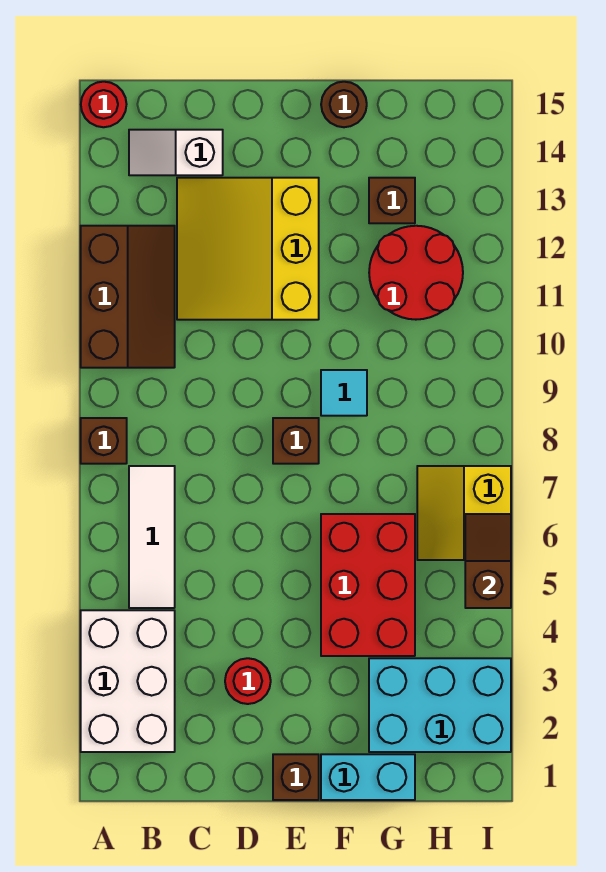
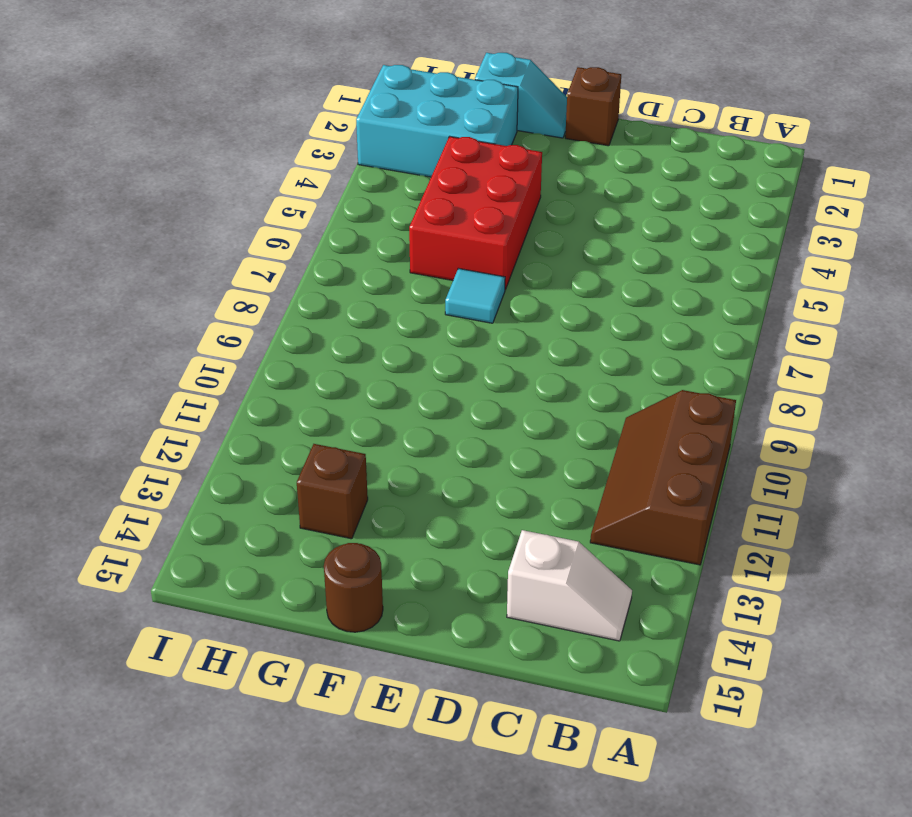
cyan 1x2 slope [475,53,567,138] -> cyan 1x2 brick [321,754,415,800]
cyan 1x1 tile [445,268,505,323] -> cyan 1x1 tile moved to [321,370,367,416]
none -> white 2x3 brick [81,610,175,752]
none -> brown 1x1 brick [81,418,127,464]
none -> red 1x1 round brick [81,82,127,127]

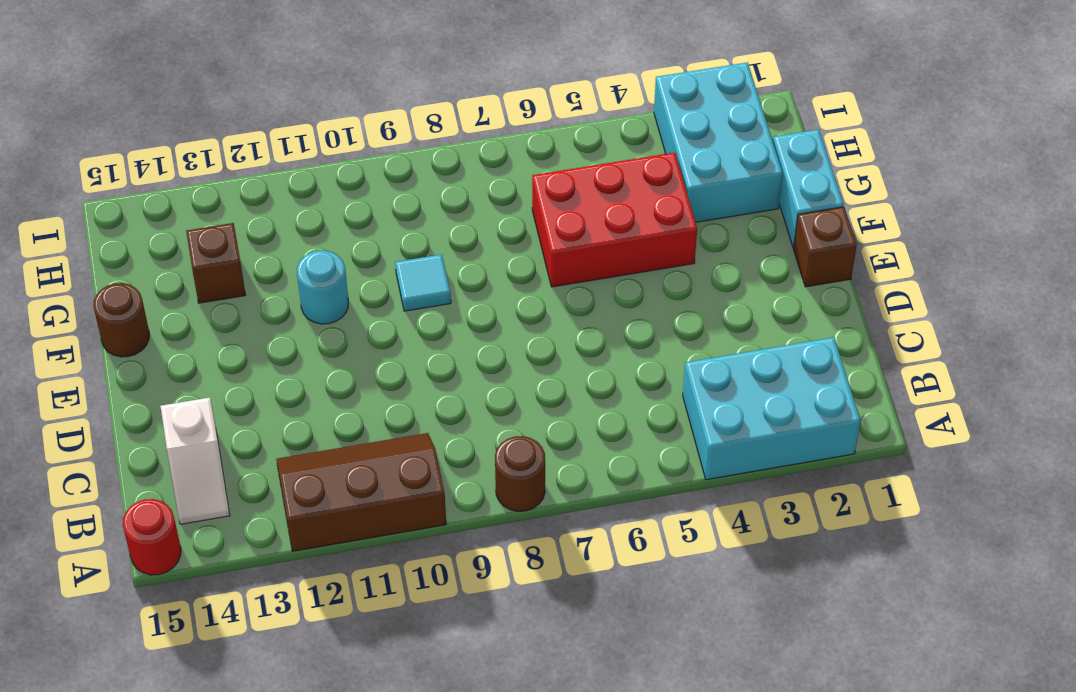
cyan 2x3 brick [683,337,861,480] -> white 2x3 brick [81,610,175,752]
brown 1x1 round brick [495,436,545,511] -> brown 1x1 brick [81,418,127,464]
cyan 1x1 round brick [297,250,348,324] -> none
none -> white 1x3 tile [129,466,175,608]
none -> yellow 3x3 slope [177,178,319,320]
none -> red 1x1 round brick [225,658,271,704]

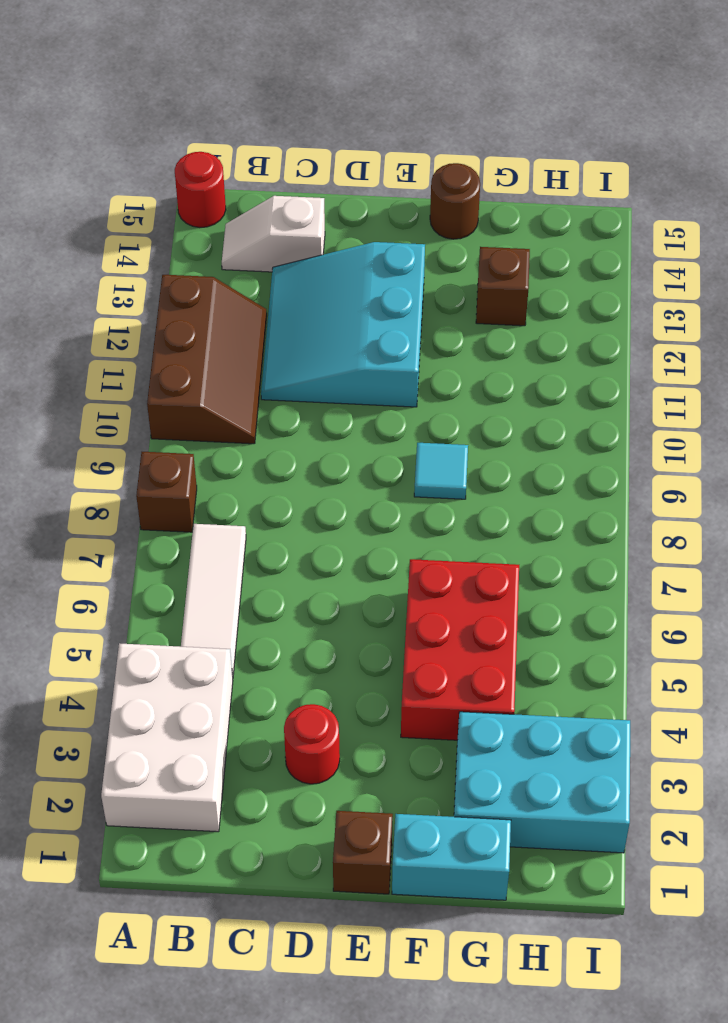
cyan 3x3 slope [261,242,425,407] -> yellow 3x3 slope [177,178,319,320]
none -> brown 1x1 brick [273,418,319,464]
none -> red 2x2 round brick [369,226,463,320]
none -> yellow 2x2 slope [417,466,511,560]

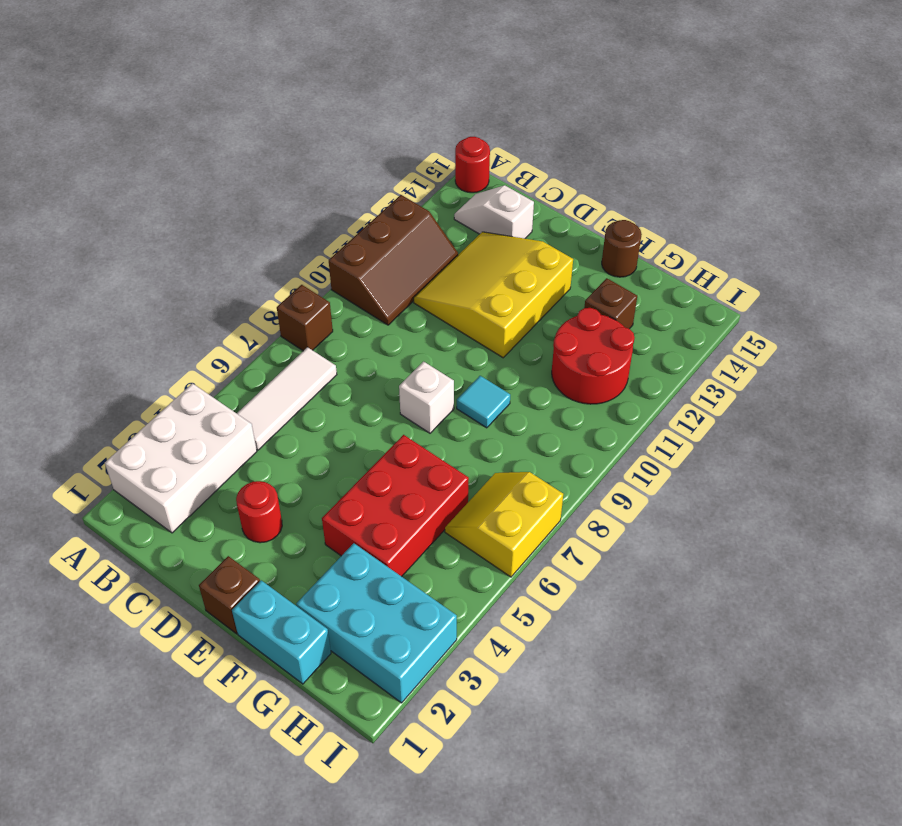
white 1x1 brick [399,362,454,433] -> brown 1x1 brick [273,418,319,464]
none -> brown 1x2 slope [465,514,511,608]

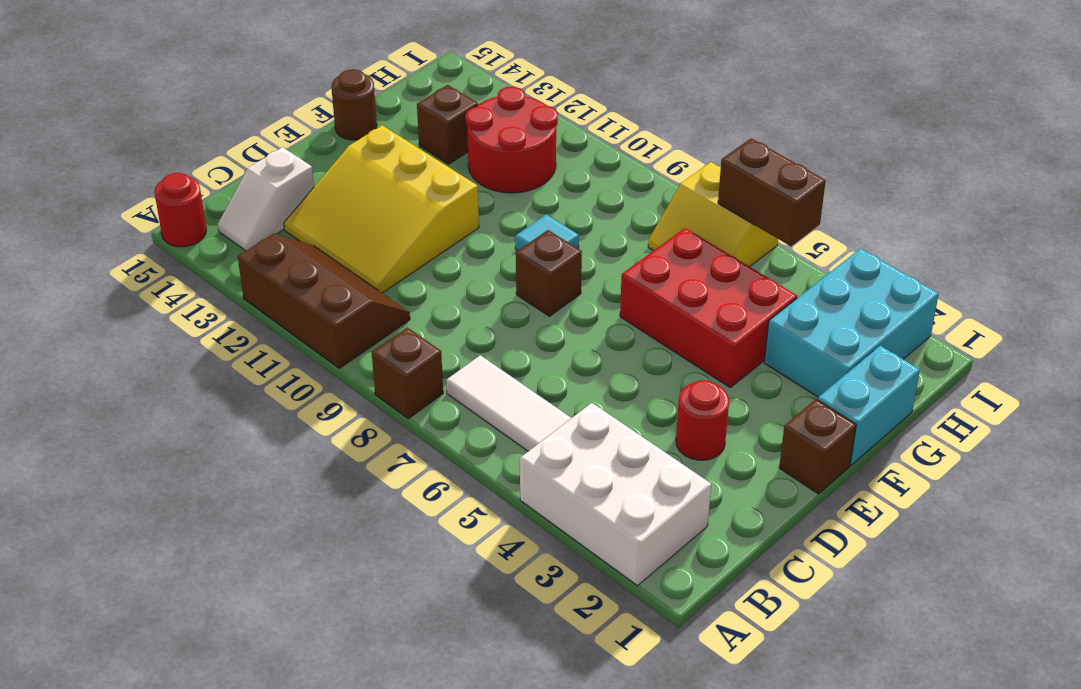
brown 1x2 brick [718,138,826,246] -> brown 1x2 slope [465,514,511,608]

